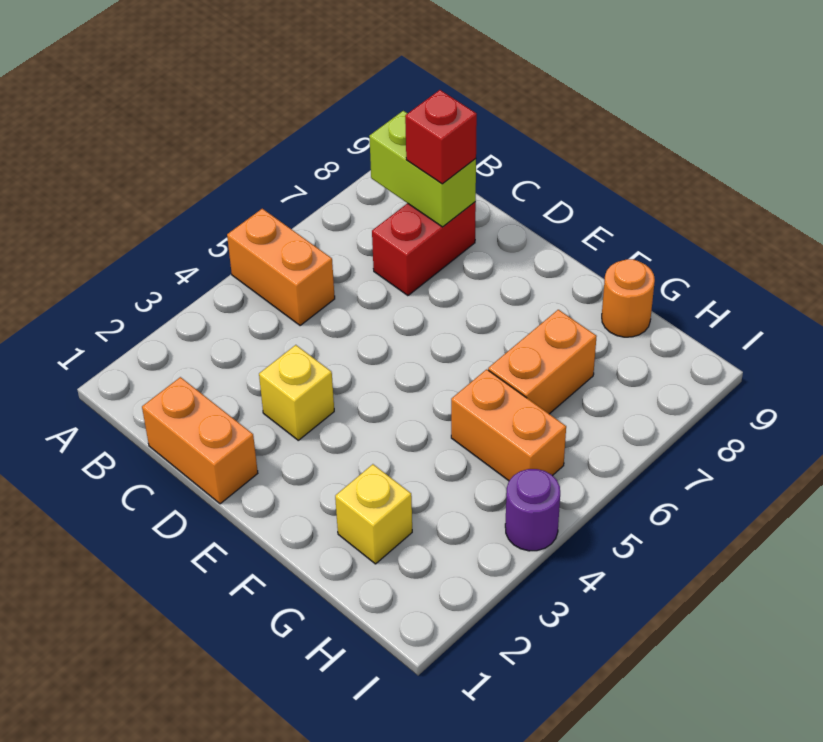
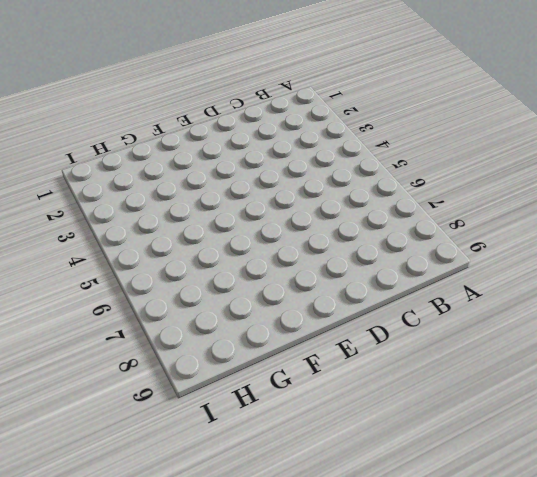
none -> orange 1x2 brick [227,209,335,326]
none -> orange 1x2 brick [142,377,258,504]

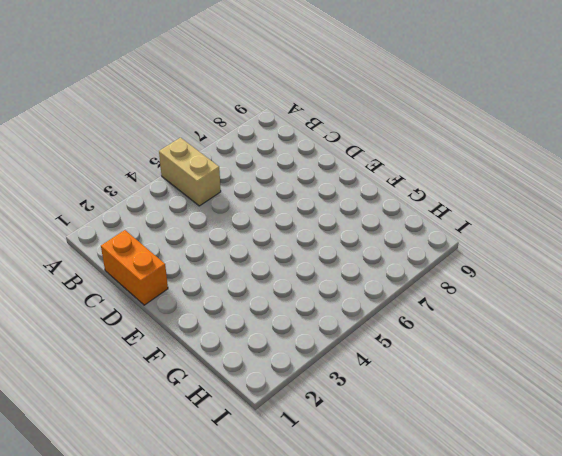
tan 1x2 brick [159,138,221,206] -> orange 1x2 brick [227,209,335,326]
none -> red 1x2 brick [372,202,476,296]
none -> yellow 1x1 brick [259,345,334,440]

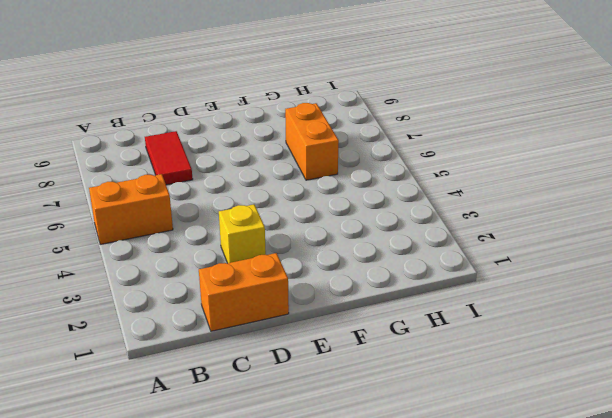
red 1x2 tile [145,131,193,185] -> red 1x2 brick [372,202,476,296]
none -> yellow 1x1 brick [335,464,412,564]
none -> orange 1x2 brick [451,369,566,481]

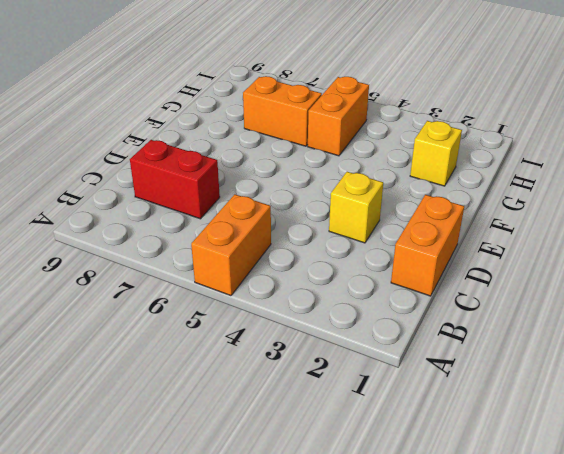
none -> orange 1x1 round brick [602,259,655,337]
none -> purple 1x1 round brick [505,469,560,551]

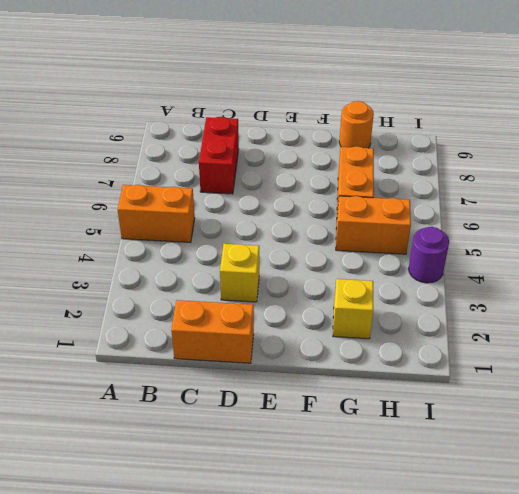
none -> lime 1x2 brick [369,111,476,227]
none -> red 1x1 brick [405,90,477,184]

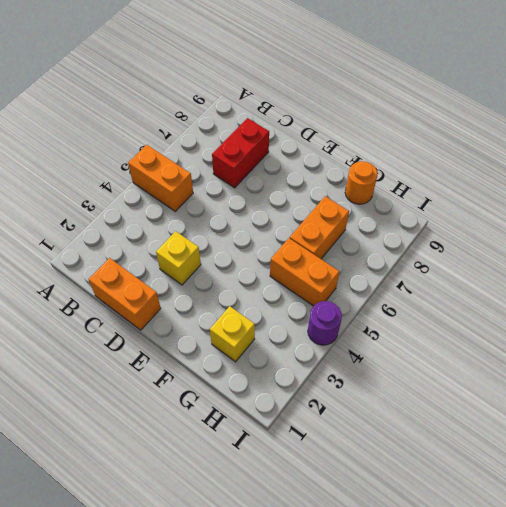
none -> lime 1x2 brick [369,111,476,227]
none -> red 1x1 brick [405,90,477,184]

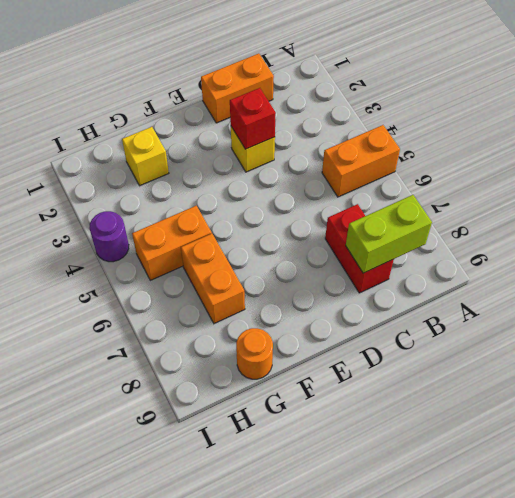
red 1x1 brick [230,88,276,149] -> red 1x1 brick moved to [405,90,477,184]

